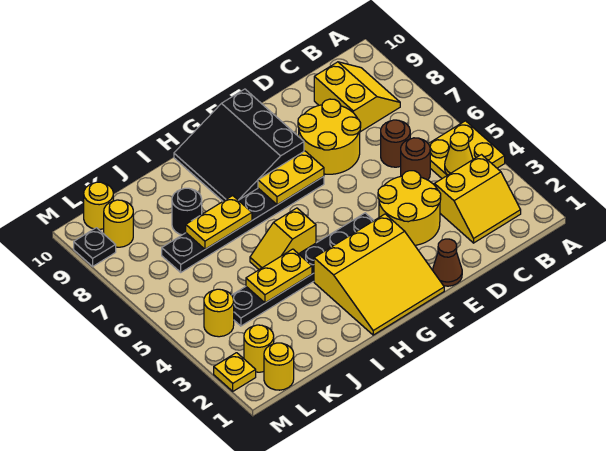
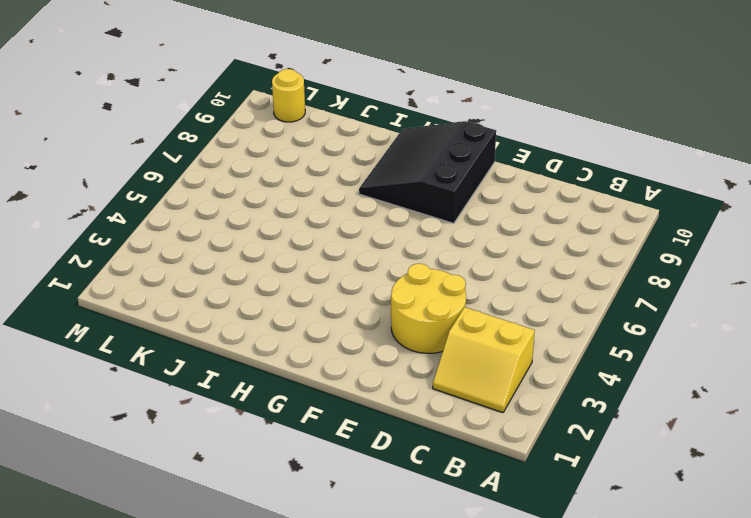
none -> yellow 2x2 plate [429,121,505,178]
none -> yellow 2x2 slope [314,62,400,132]
none -> brown 1x1 round brick [401,138,430,180]

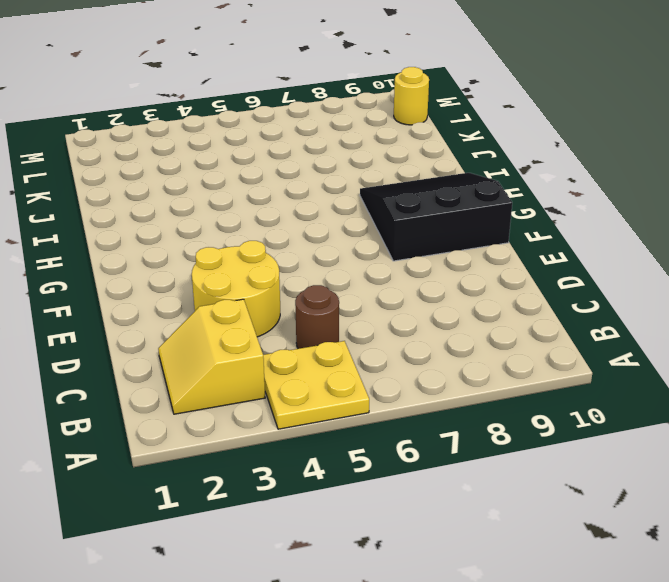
none -> yellow 2x2 slope [314,62,400,132]
none -> brown 1x1 round brick [381,120,410,167]
none -> yellow 2x2 round brick [298,99,361,174]

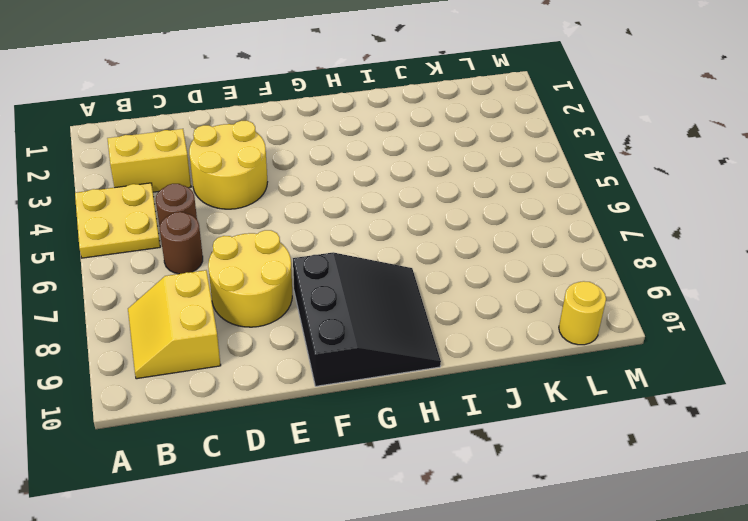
none -> brown 1x1 cone [433,239,462,286]
none -> yellow 3x3 slope [314,214,444,335]
none -> black 1x6 plate [232,213,374,326]

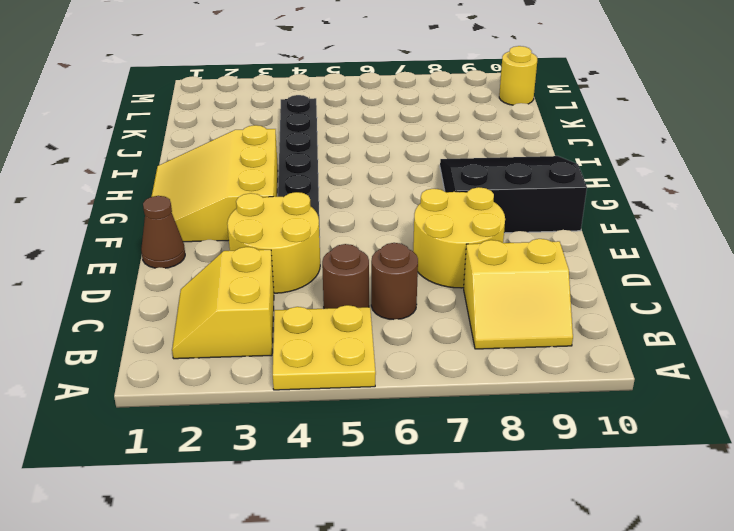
none -> black 1x6 plate [162,176,324,272]
none -> yellow 1x2 slope [250,208,316,270]
none -> black 1x1 round brick [172,188,202,235]

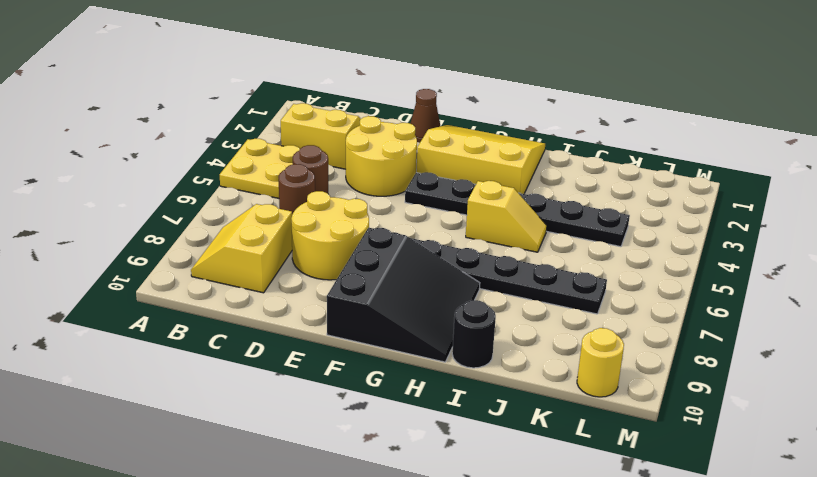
black 1x1 round brick [452,300,496,368] -> black 1x1 round brick moved to [172,188,202,235]
none -> yellow 1x1 round brick [264,343,294,390]
none -> yellow 1x1 round brick [244,325,274,372]
none -> yellow 1x1 round brick [204,289,234,337]

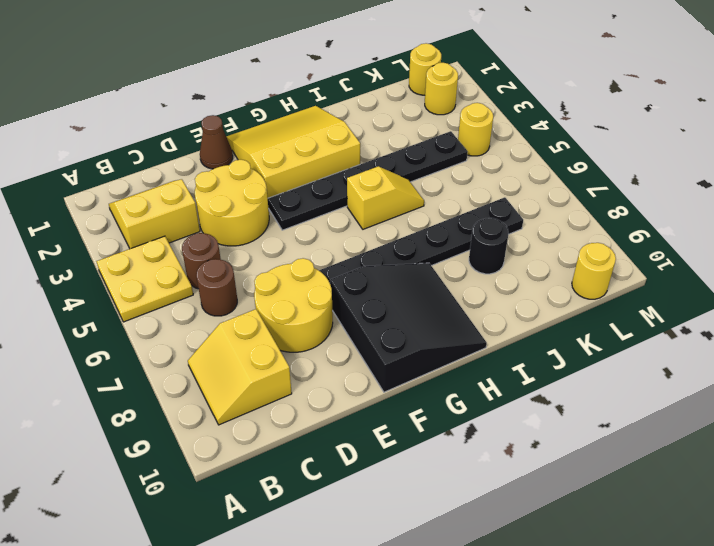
none -> yellow 1x1 round brick [104,200,133,247]
none -> yellow 1x1 plate [214,353,256,391]
none -> black 1x1 plate [74,228,116,266]

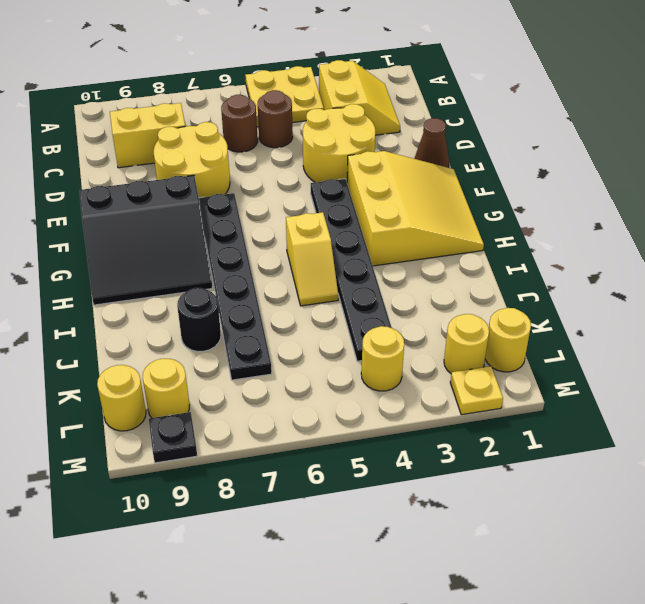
none -> yellow 1x1 cone [445,132,473,175]
none -> yellow 1x2 plate [258,151,324,205]
none -> yellow 1x2 plate [246,249,312,303]

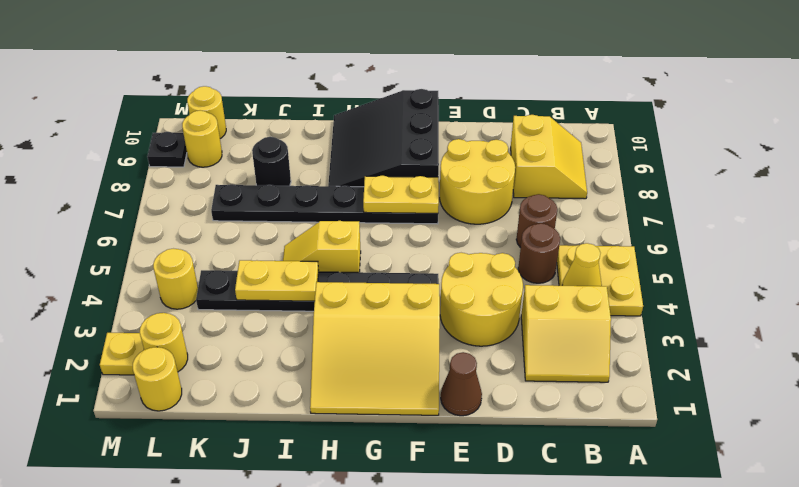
none -> yellow 1x2 plate [186,196,252,249]

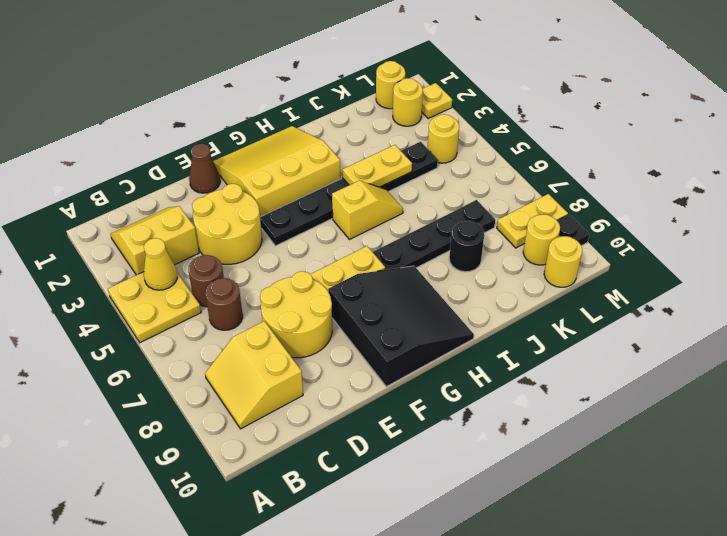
yellow 1x2 plate [497,194,568,248] -> yellow 1x2 plate moved to [186,196,252,249]

